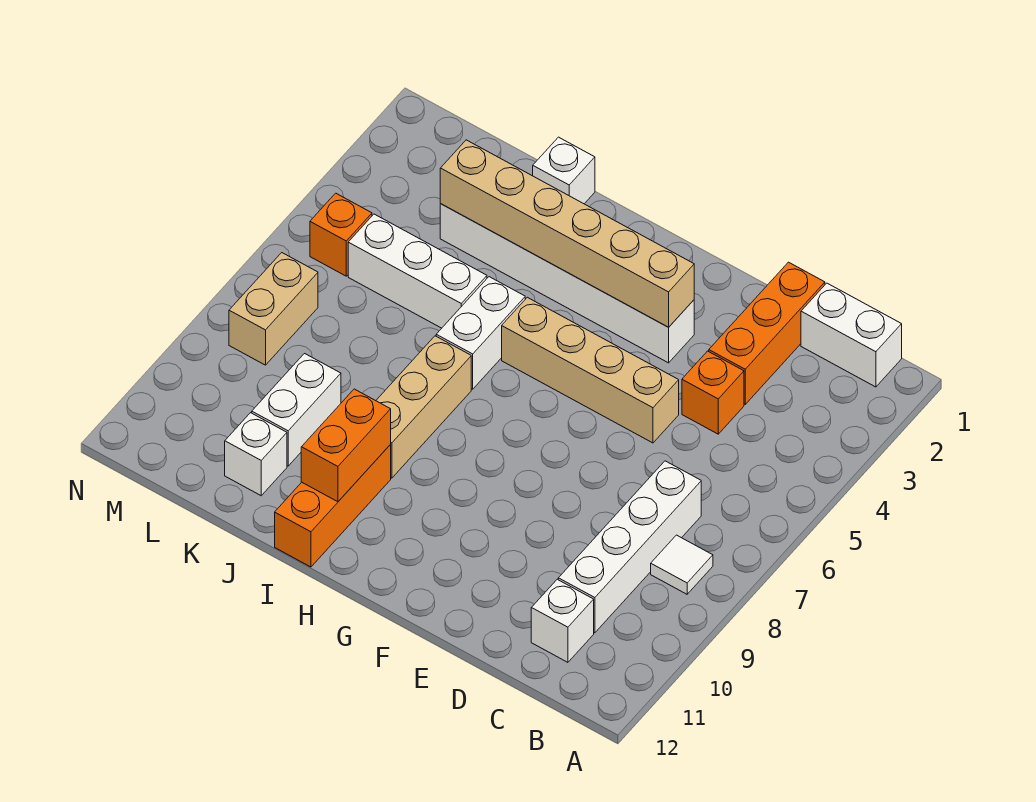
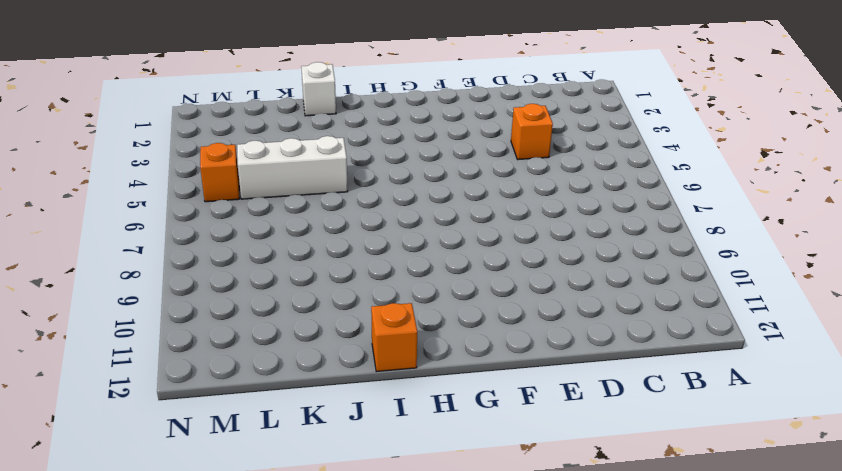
orange 1x1 brick [371,303,417,372] -> orange 1x3 brick [275,445,391,567]
none -> white 1x2 brick [801,283,902,387]
none -> white 1x1 tile [651,535,713,594]
none -> white 1x4 brick [558,461,701,633]

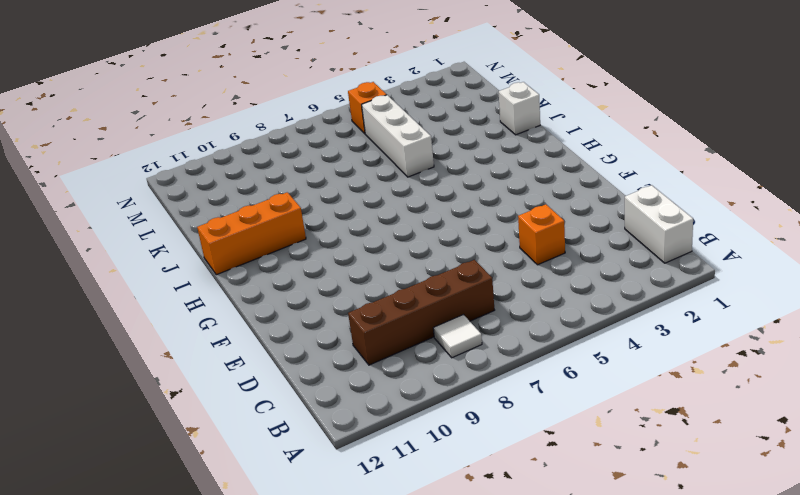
brown 1x4 brick [348,260,494,365] -> white 1x4 brick [558,461,701,633]
none -> white 1x1 brick [531,579,594,662]
none -> orange 1x3 brick [709,262,825,404]
none -> tan 1x4 brick [502,297,679,443]

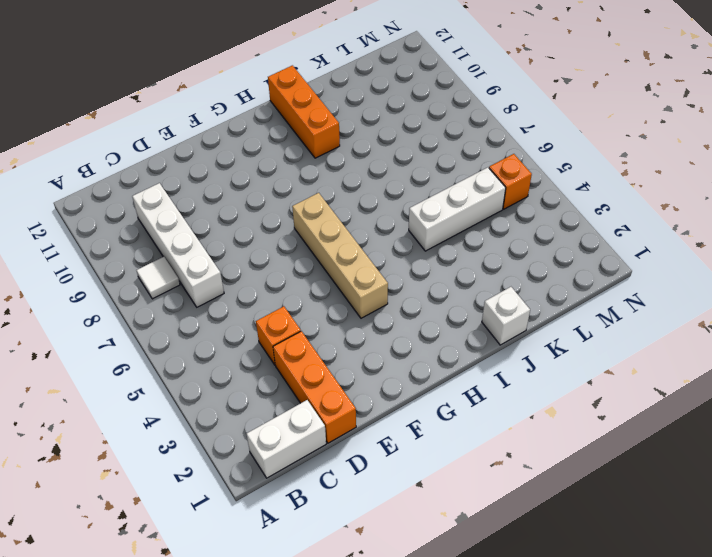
tan 1x4 brick [292,193,388,318] -> tan 1x4 brick turned to [502,297,679,443]
none -> white 1x1 brick [531,579,594,662]
none -> white 1x6 brick [440,204,694,363]
none -> white 1x2 brick [436,277,525,389]

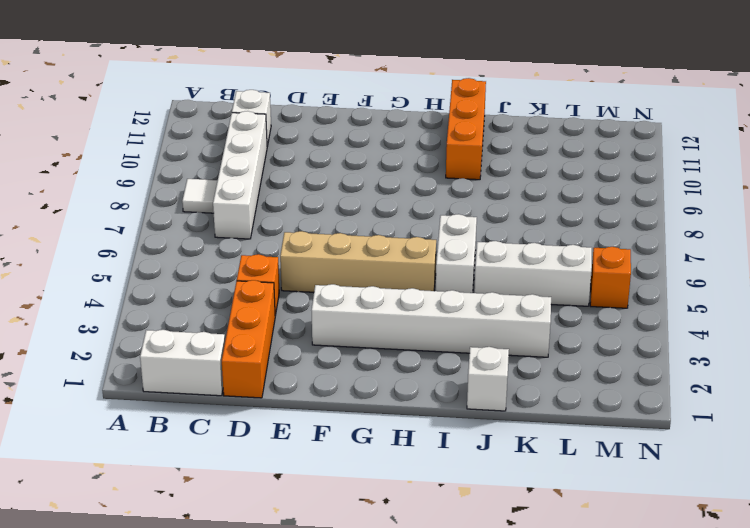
none -> tan 1x3 brick [376,336,471,478]
none -> white 1x2 brick [252,354,341,466]
none -> white 1x1 brick [225,413,287,496]

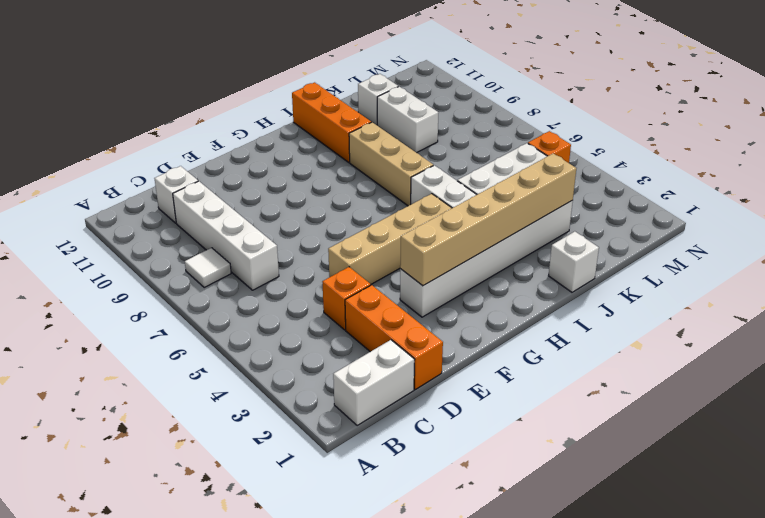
none -> tan 1x2 brick [229,253,318,365]
none -> orange 1x2 brick [301,389,391,502]

